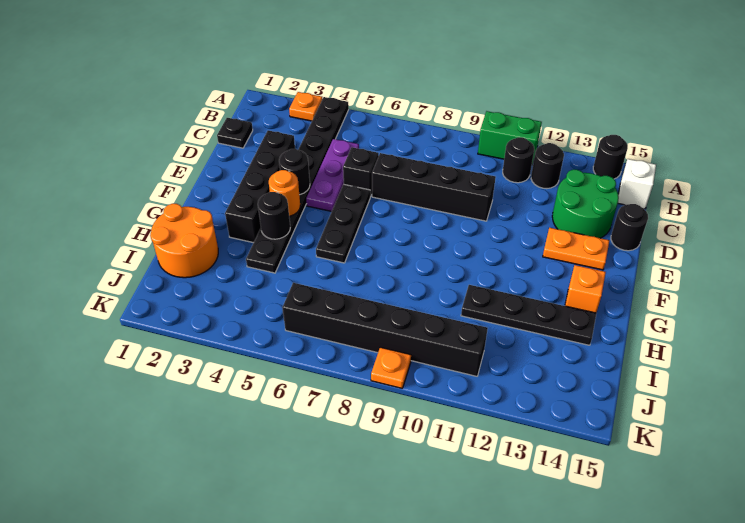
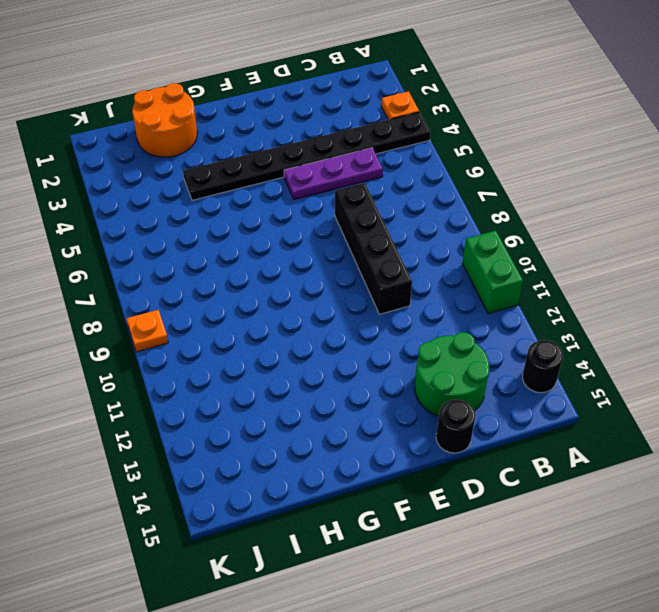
none -> black 1x1 round brick [503,137,534,183]
none -> black 1x1 round brick [531,143,564,189]
none -> white 1x1 brick [618,159,656,209]

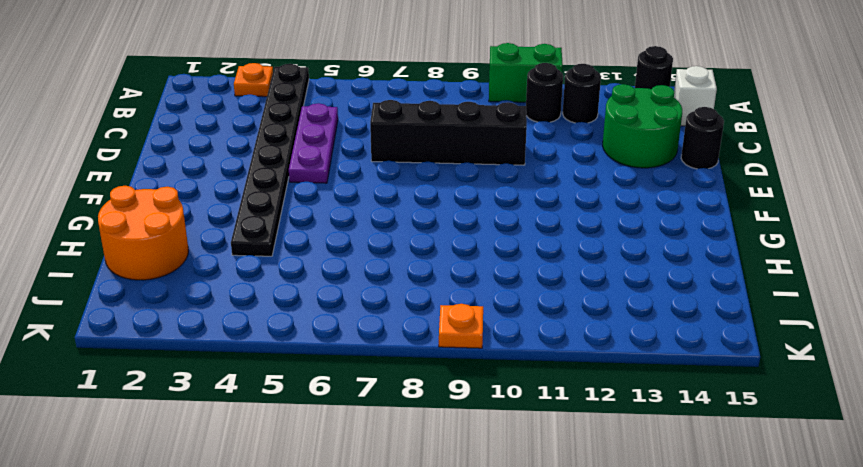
none -> black 1x1 plate [217,118,253,148]
none -> black 1x4 brick [225,130,295,243]
none -> black 1x1 brick [343,147,379,196]

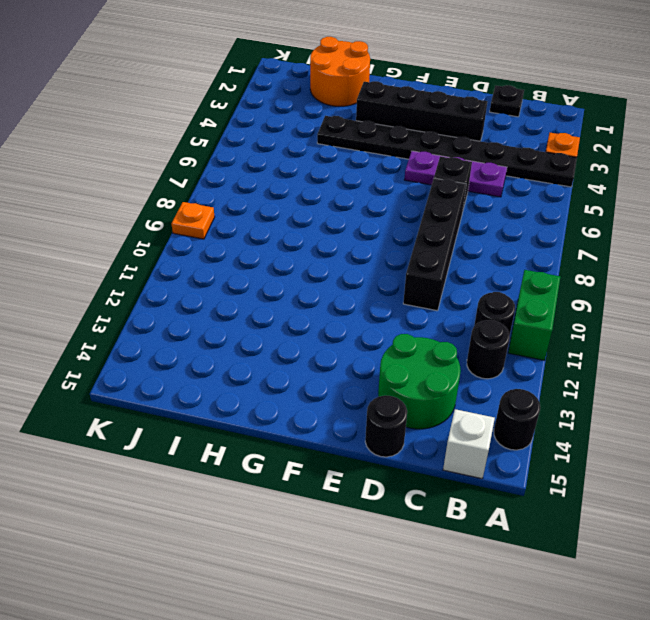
none -> black 1x3 plate [316,184,371,263]
none -> orange 1x2 plate [543,228,609,270]
none -> orange 1x1 brick [565,265,606,313]

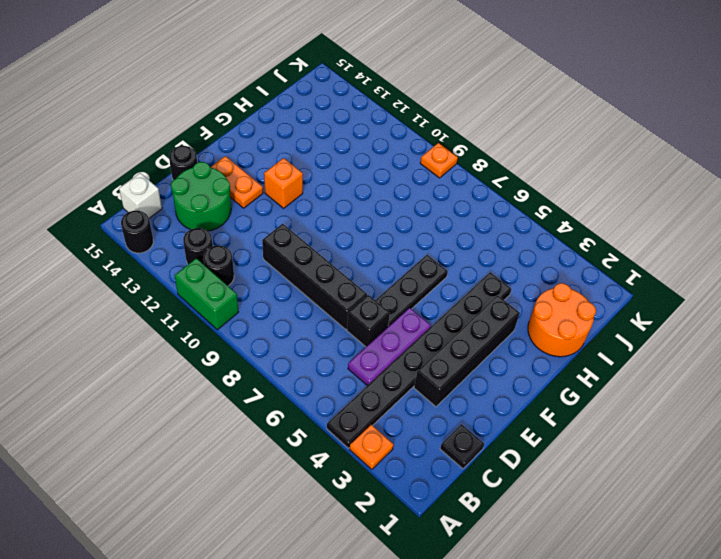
orange 1x1 brick [264,158,303,208] -> orange 1x1 brick moved to [565,265,606,313]
none -> black 1x4 plate [461,285,596,345]
none -> black 1x6 brick [282,283,488,376]
none -> black 1x1 round brick [279,149,310,195]

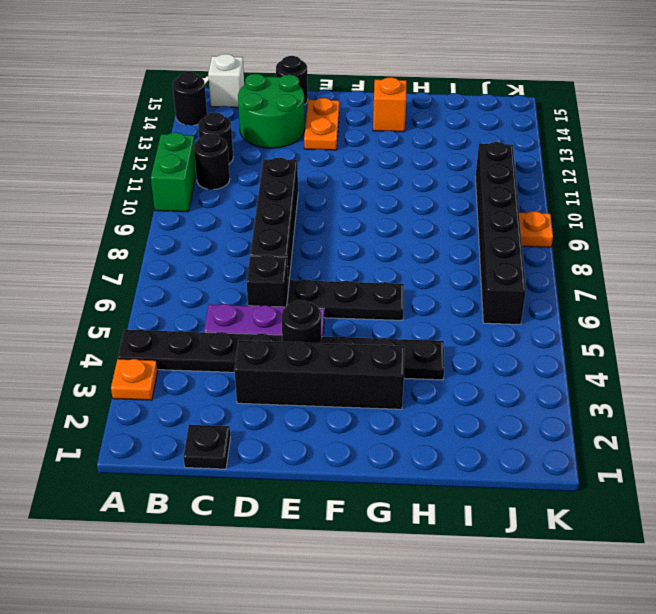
none -> orange 2x2 round brick [150,204,218,278]
none -> black 1x4 plate [461,285,596,345]
none -> orange 1x1 round brick [269,170,300,216]

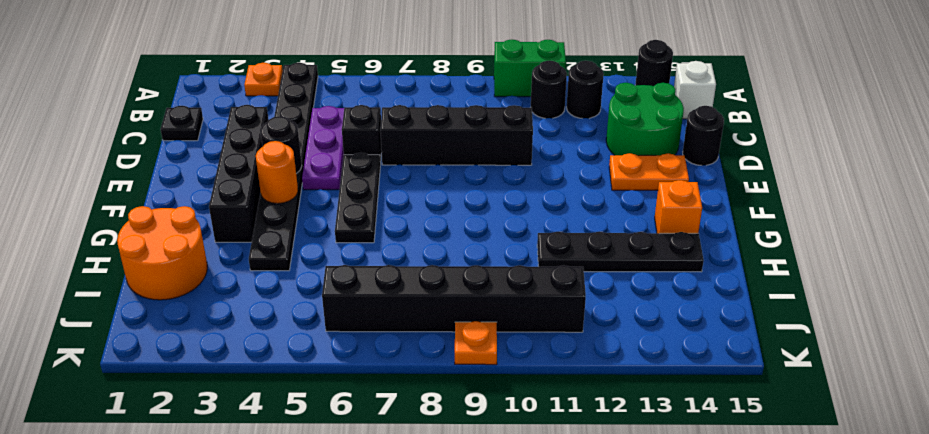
none -> black 1x1 round brick [258,192,290,239]

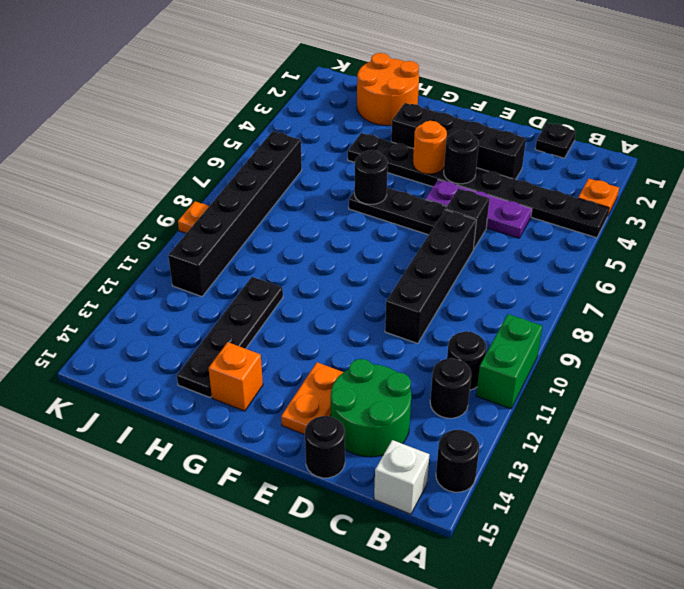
black 1x1 round brick [354,150,388,204] -> black 1x1 round brick moved to [258,192,290,239]

